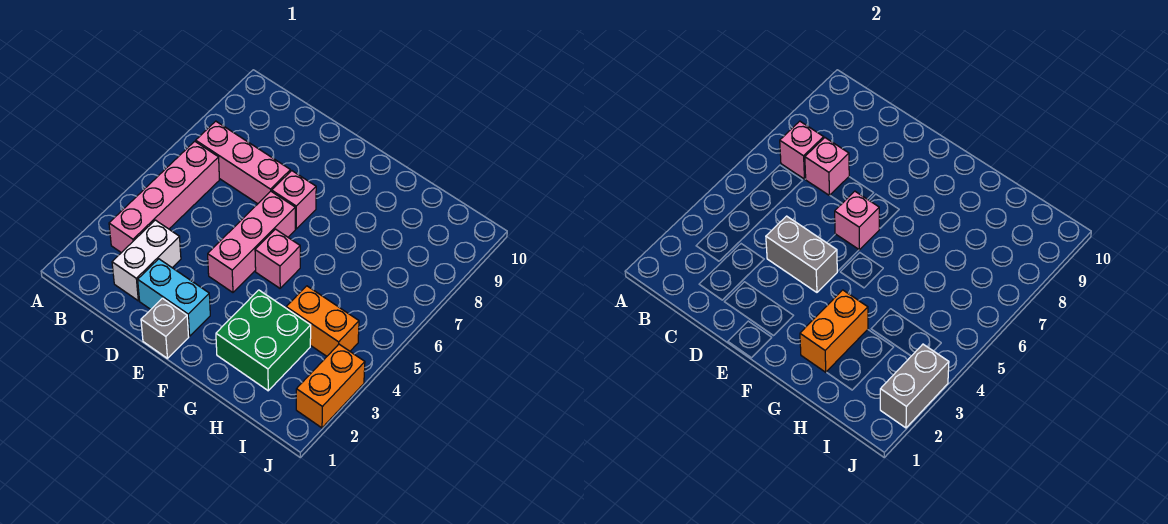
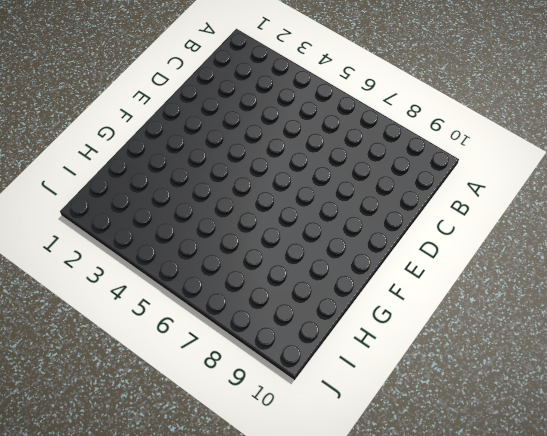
none -> pink 1x4 brick [109,141,219,253]
none -> pink 1x3 brick [196,121,290,204]
none -> white 1x2 brick [112,220,181,301]

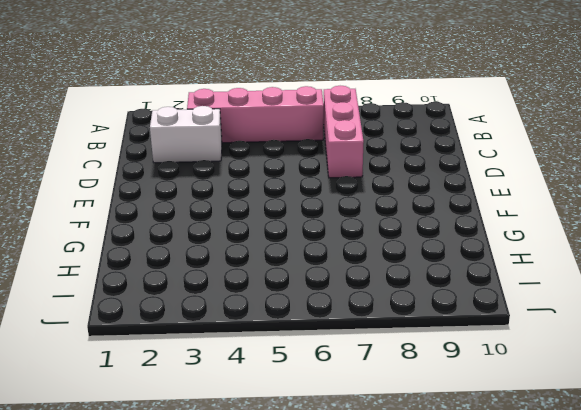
none -> cyan 1x2 brick [138,259,210,336]
none -> grey 1x1 brick [141,298,189,358]
none -> pink 1x3 brick [208,191,295,292]

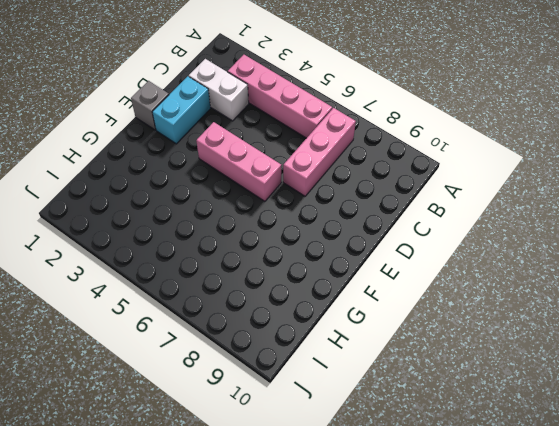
none -> pink 1x1 brick [272,171,316,229]
none -> pink 1x1 brick [255,229,300,288]
none -> green 2x2 brick [216,290,311,391]

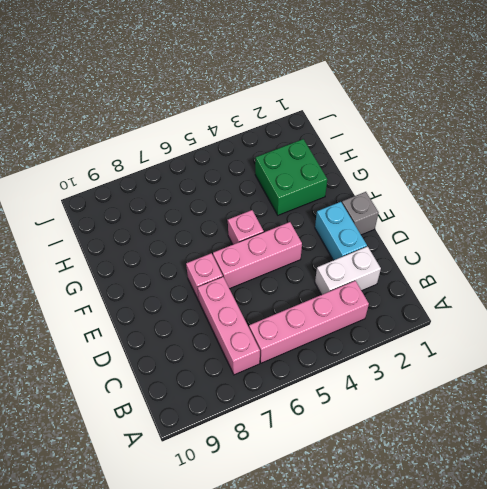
none -> orange 1x2 brick [286,286,359,356]
none -> orange 1x2 brick [296,344,365,428]
none -> pink 1x1 brick [780,121,824,179]

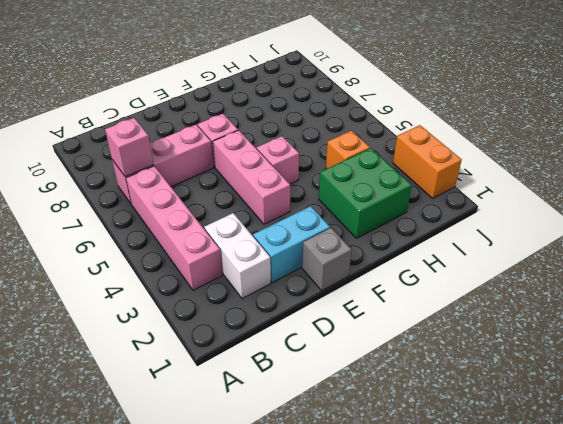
orange 1x1 brick [326,131,370,169] -> orange 1x2 brick [286,286,359,356]
none -> pink 1x1 brick [805,138,849,195]
none -> grey 1x2 brick [766,216,837,292]
none -> pink 1x1 brick [835,191,879,250]

